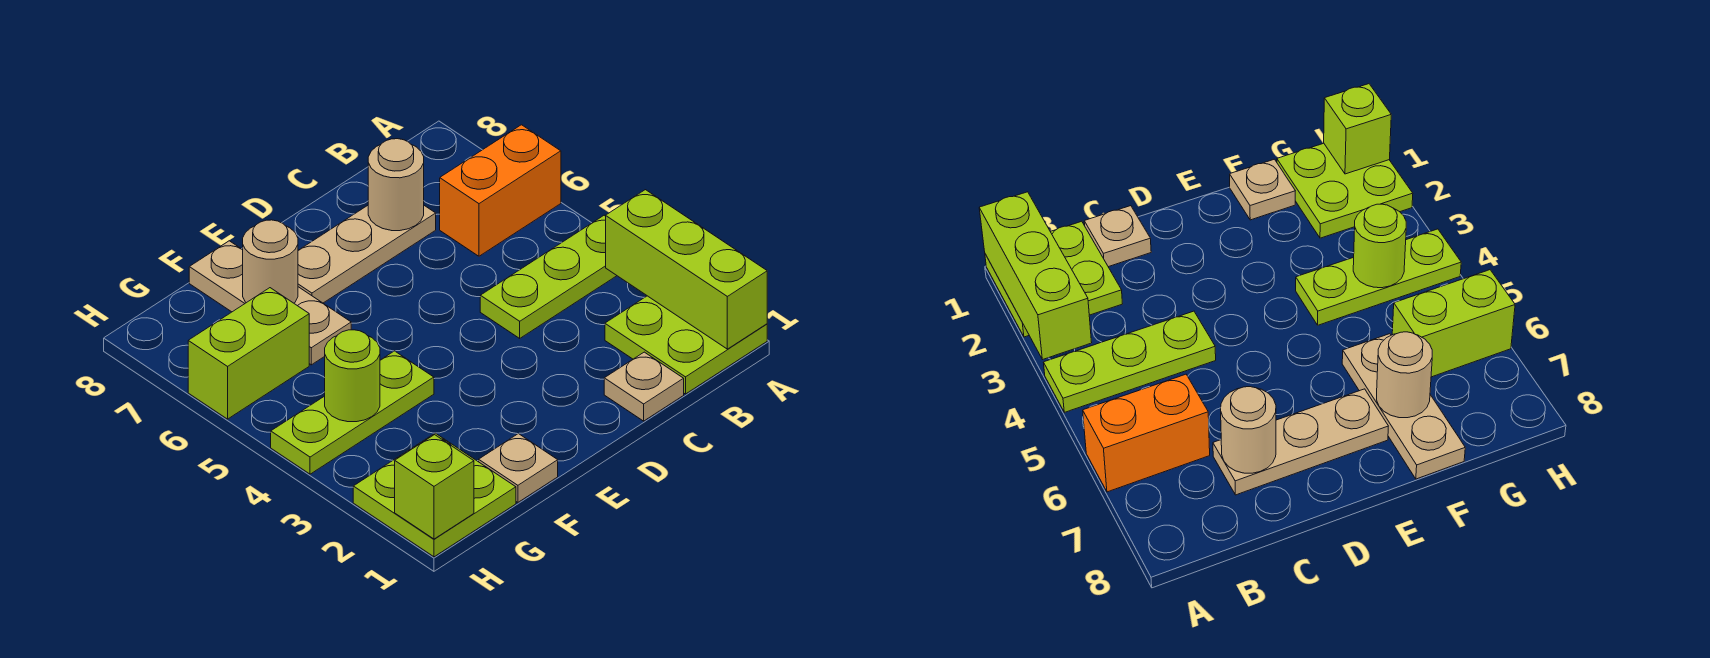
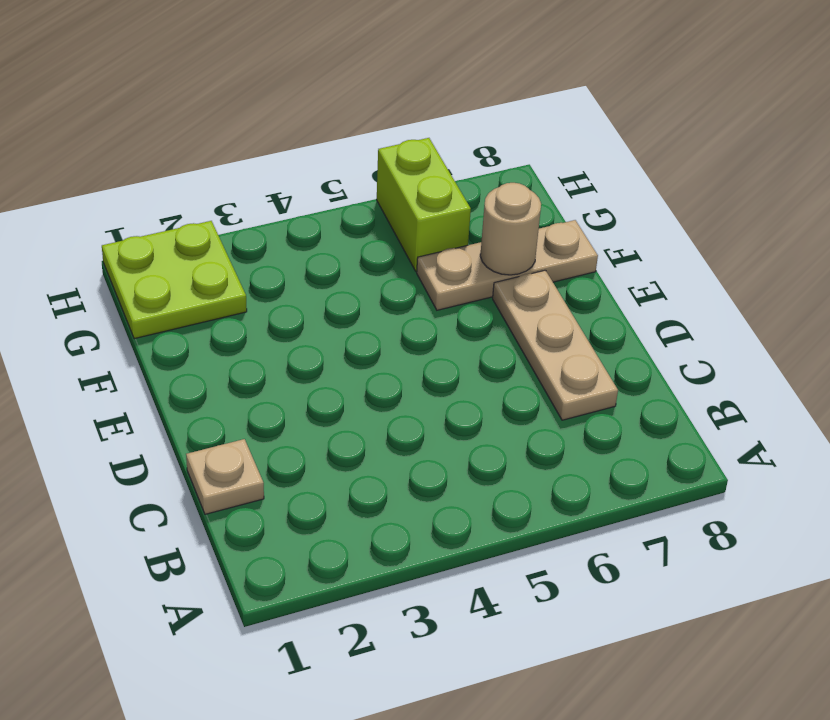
none -> lime 2x2 plate [605,296,767,394]
none -> lime 1x3 plate [480,215,617,338]
none -> orange 1x2 brick [440,125,561,256]

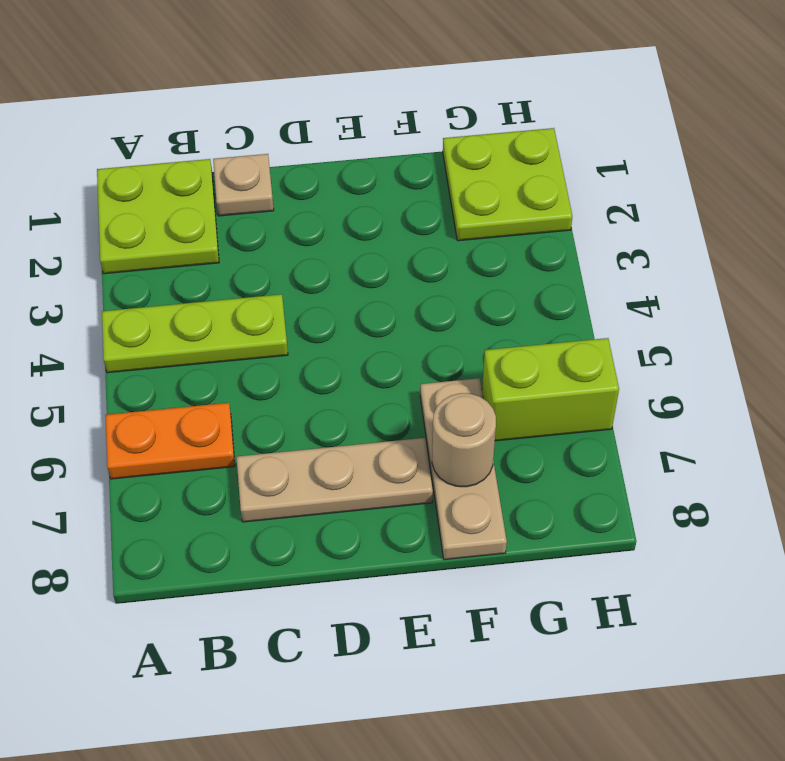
orange 1x2 plate [105,403,235,479] -> orange 1x2 brick [440,125,561,256]
none -> tan 1x1 plate [479,434,558,502]
none -> lime 1x3 plate [271,351,434,474]
none -> lime 1x3 brick [606,190,767,349]

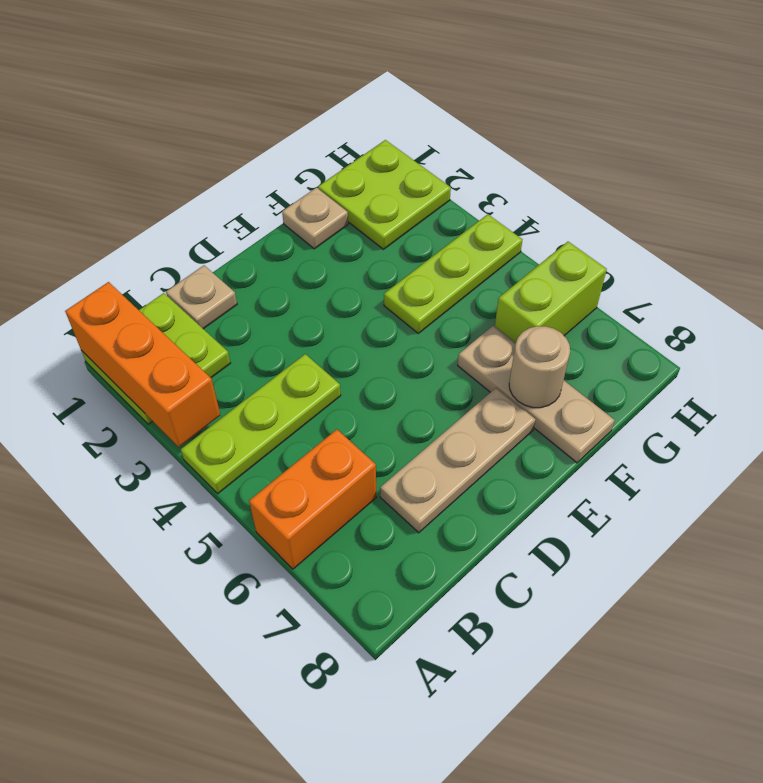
orange 1x3 brick [65,282,220,447] -> lime 1x3 brick [606,190,767,349]
none -> tan 1x1 round brick [368,139,424,231]
none -> lime 1x1 round brick [325,330,380,422]
none -> lime 1x1 brick [395,435,474,539]

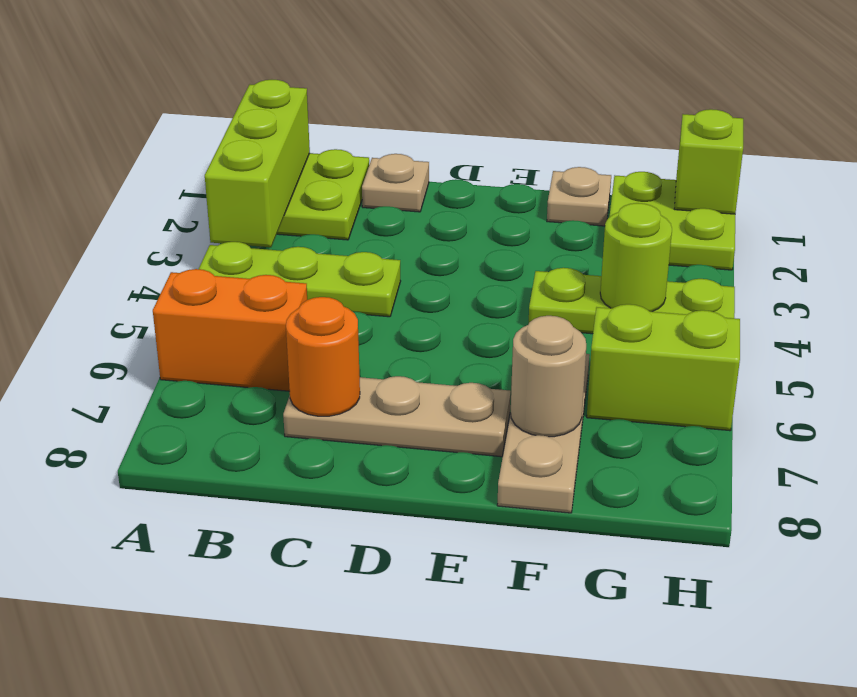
orange 1x1 round brick [286,297,360,416] -> tan 1x1 round brick [368,139,424,231]

